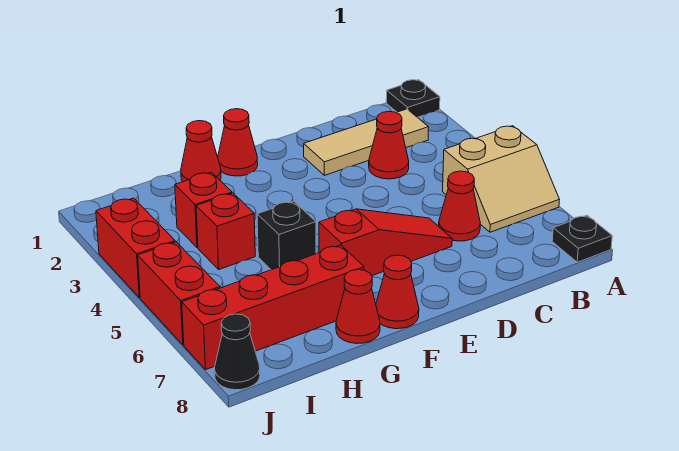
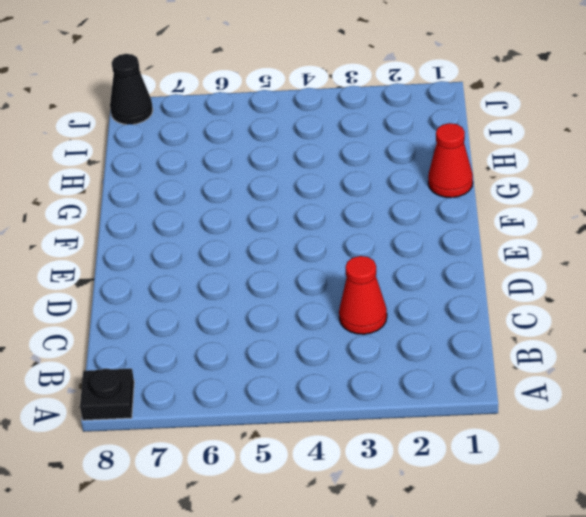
none -> black 1x1 plate [386,80,440,117]
none -> tan 2x2 slope [443,126,559,232]
none -> tan 1x3 tile [304,109,429,175]

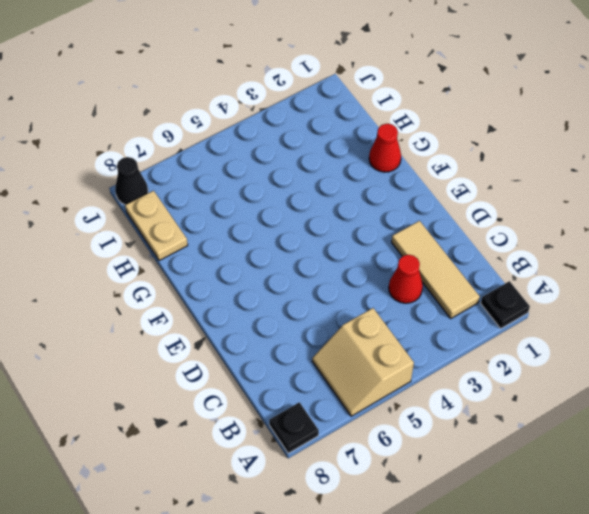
tan 1x2 plate [125,191,188,261] -> none
none -> red 1x1 cone [439,171,480,241]
none -> red 1x3 slope [319,209,452,276]
none -> red 1x1 cone [218,109,258,176]

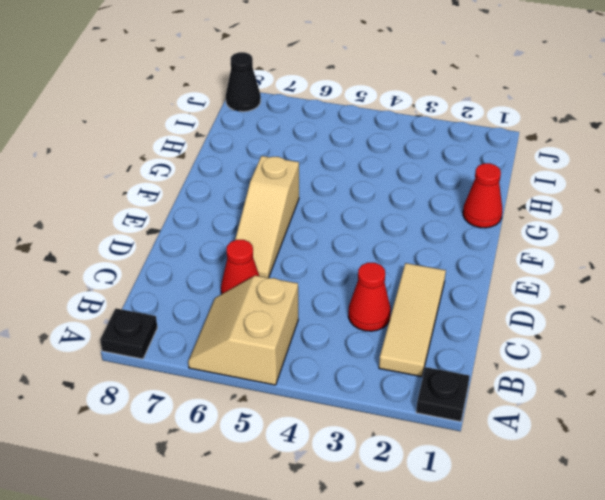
tan 1x3 slope [235,156,299,278] -> red 1x3 slope [319,209,452,276]
none -> red 1x1 cone [218,109,258,176]
none -> red 1x1 cone [376,255,419,329]
none -> black 1x1 brick [257,201,316,270]

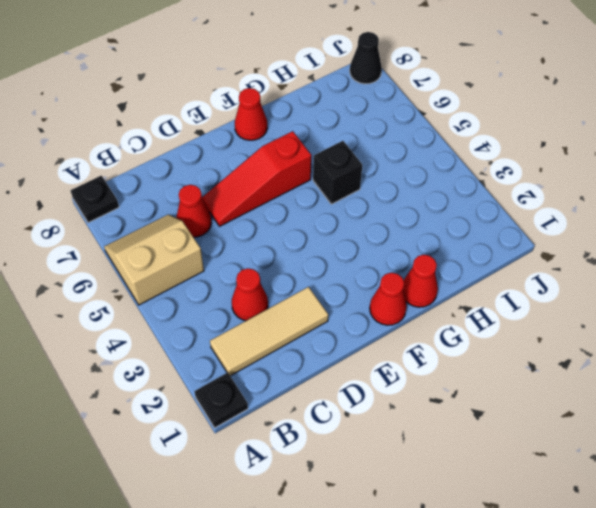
none -> red 1x4 brick [182,245,364,369]
none -> red 1x1 cone [336,270,380,344]
none -> red 1x1 brick [175,172,232,248]

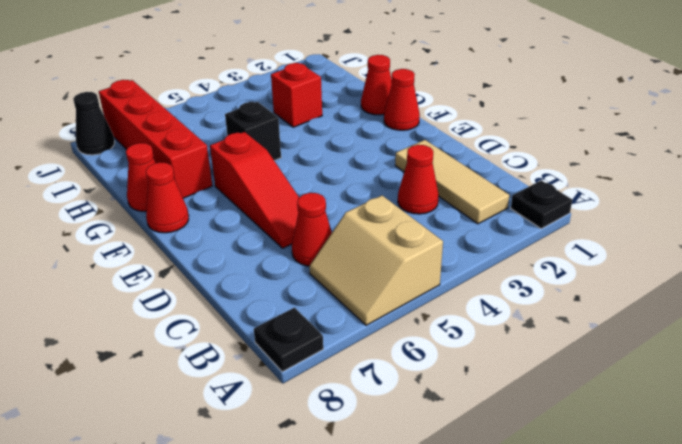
none -> red 1x1 brick [196,193,255,269]
none -> red 1x2 brick [96,198,175,298]
none -> red 1x2 brick [138,242,220,345]

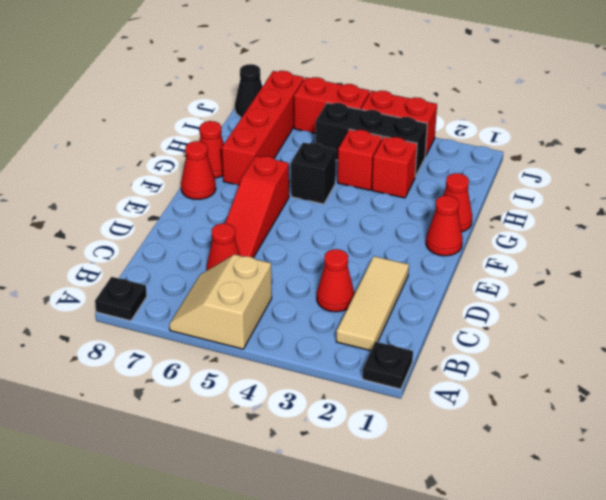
black 1x3 brick [316,103,427,177] -> none

